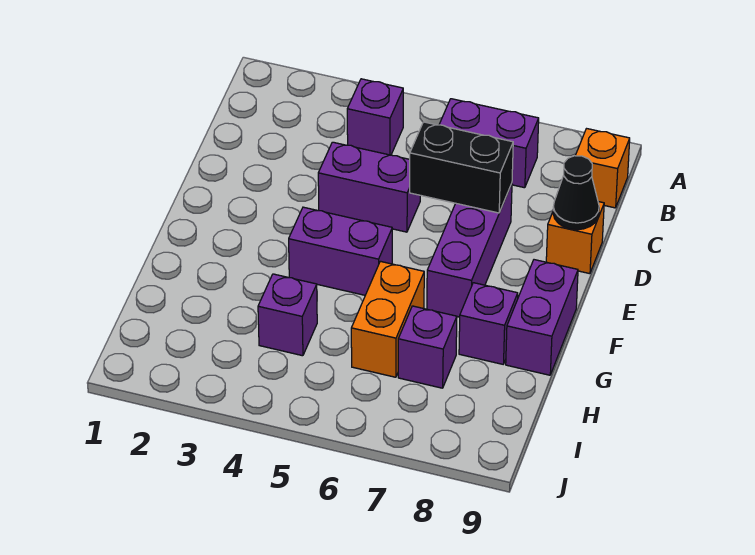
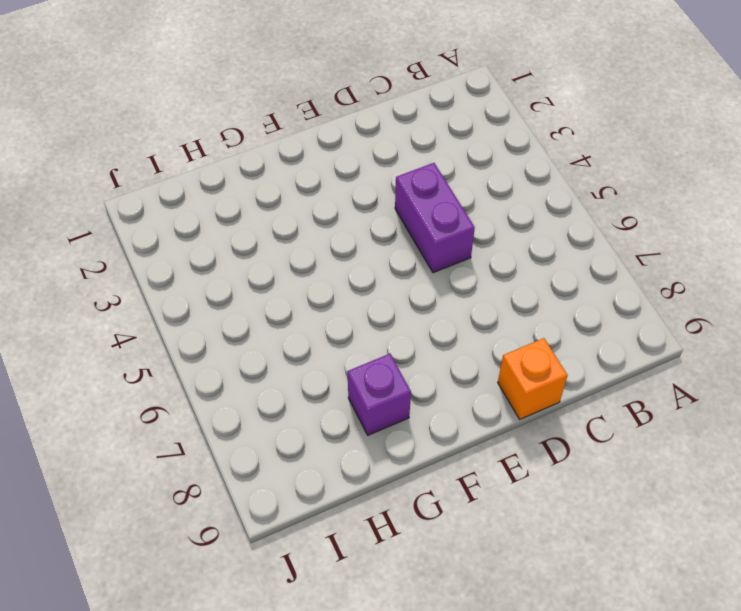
none -> purple 1x1 brick [347,79,403,155]
none -> purple 1x2 brick [439,99,539,188]
none -> orange 1x1 brick [575,129,630,208]

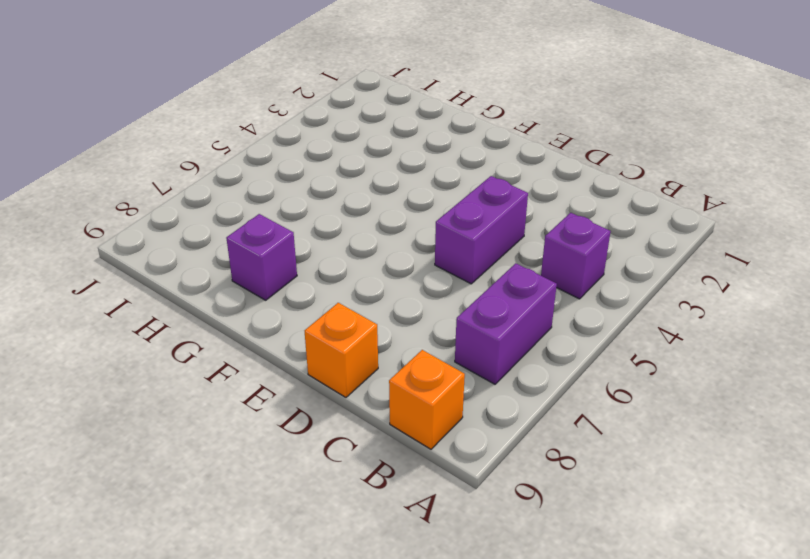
none -> purple 1x3 brick [427,183,512,317]
none -> purple 1x2 brick [289,207,392,295]
none -> purple 1x2 brick [506,260,578,375]

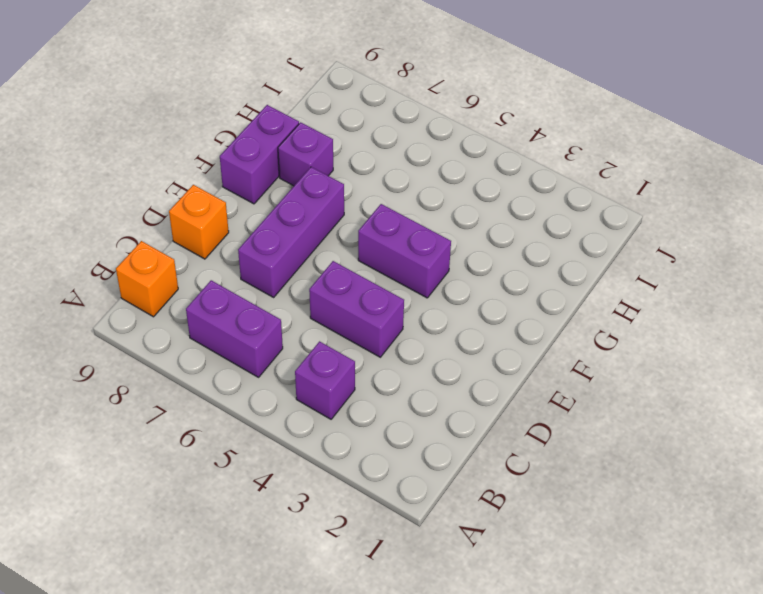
none -> orange 1x2 brick [351,261,424,377]
none -> purple 1x1 brick [258,274,317,356]
none -> purple 1x1 brick [398,306,457,388]

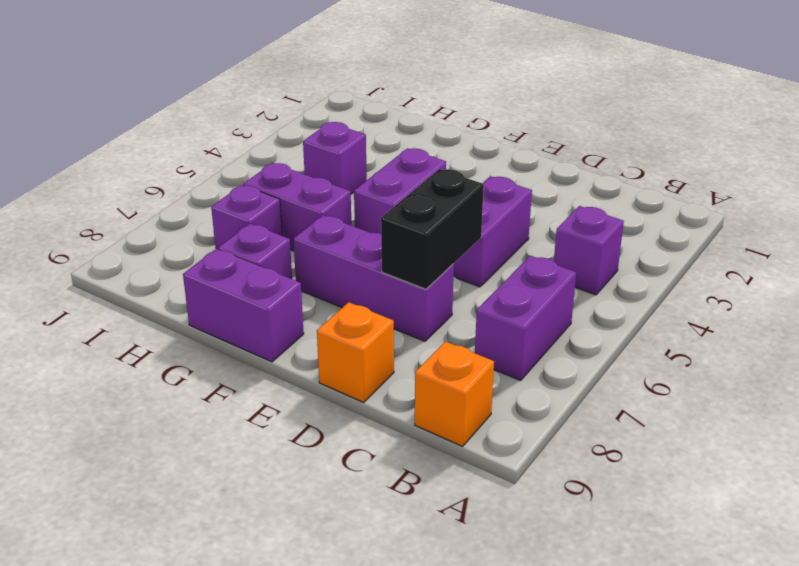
purple 1x2 brick [243,163,352,251] -> orange 1x2 brick [351,261,424,377]
none -> black 1x1 cone [553,156,599,230]

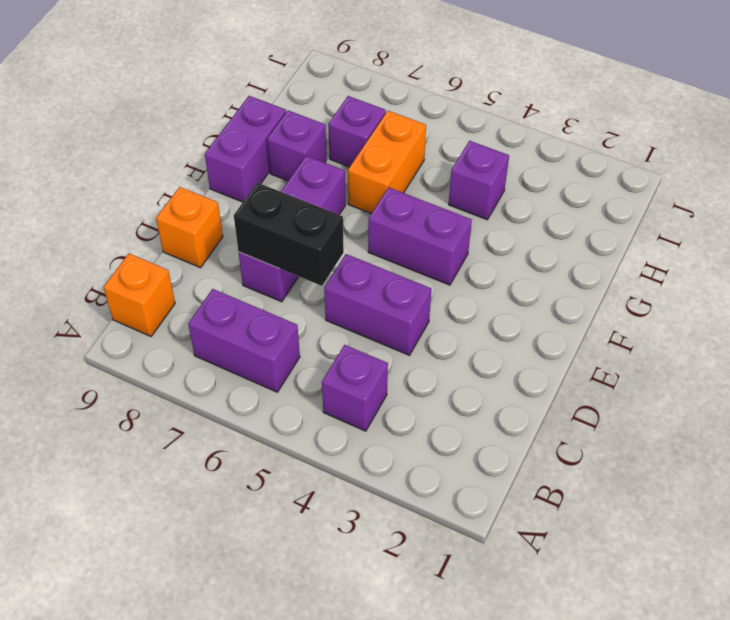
none -> black 1x1 cone [553,156,599,230]

